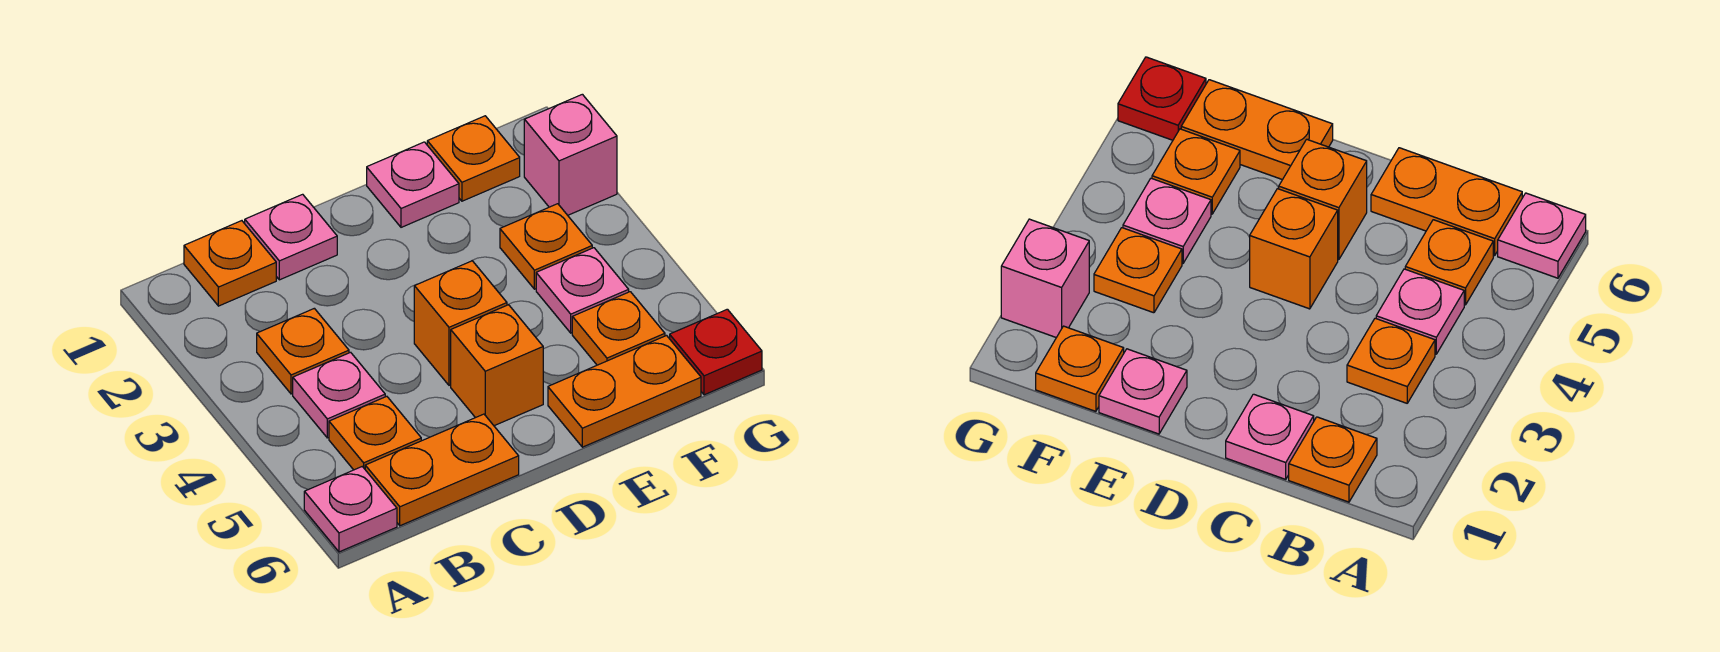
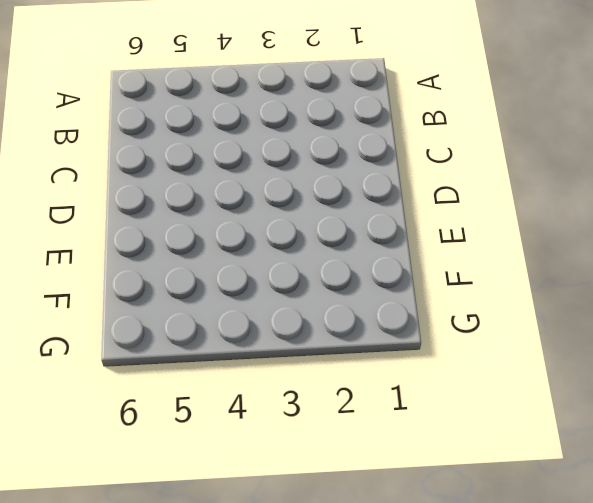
none -> pink 1x1 plate [304,467,397,552]
none -> orange 1x1 plate [184,221,276,306]
none -> orange 1x1 plate [257,308,349,394]

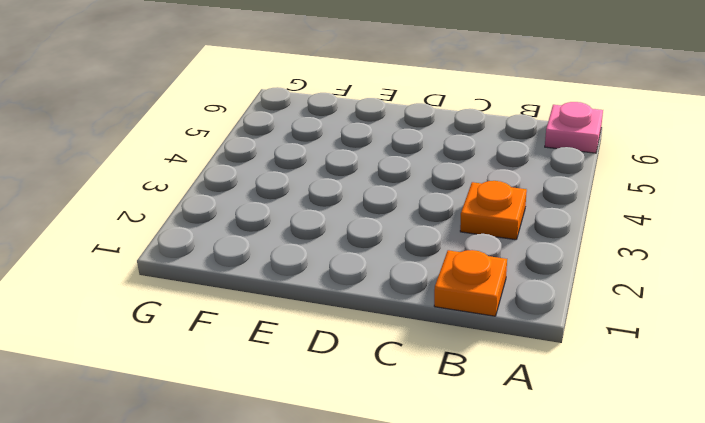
none -> pink 1x1 plate [293,352,385,438]
none -> orange 1x1 plate [329,396,421,470]
none -> orange 1x2 plate [365,414,519,526]

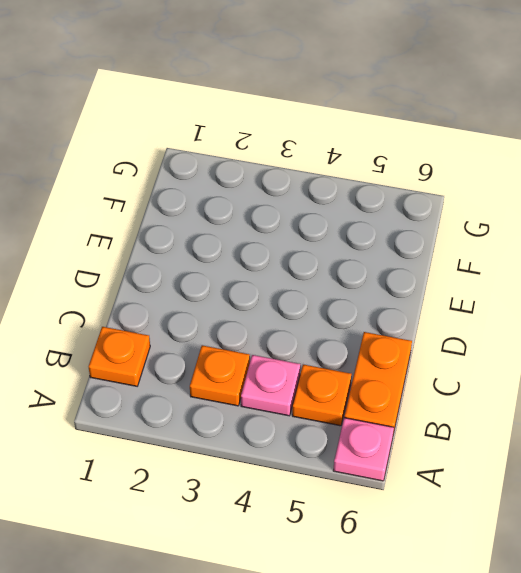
none -> pink 1x1 plate [245,194,337,280]
none -> orange 1x1 brick [414,261,507,385]
none -> orange 1x1 brick [451,305,543,426]

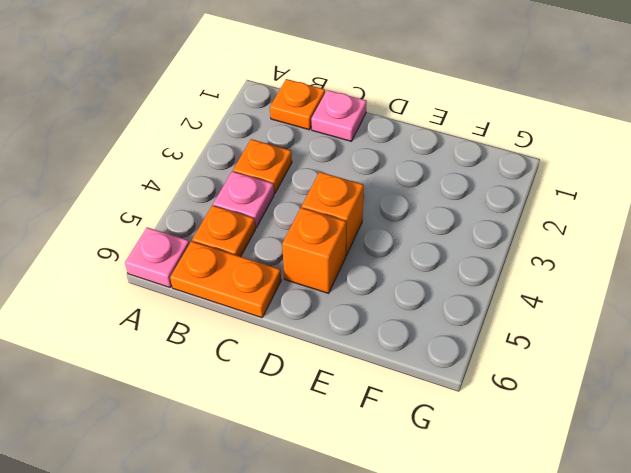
none -> pink 1x1 plate [367,142,459,227]
none -> orange 1x2 plate [548,336,701,447]
none -> orange 1x1 plate [427,116,520,201]

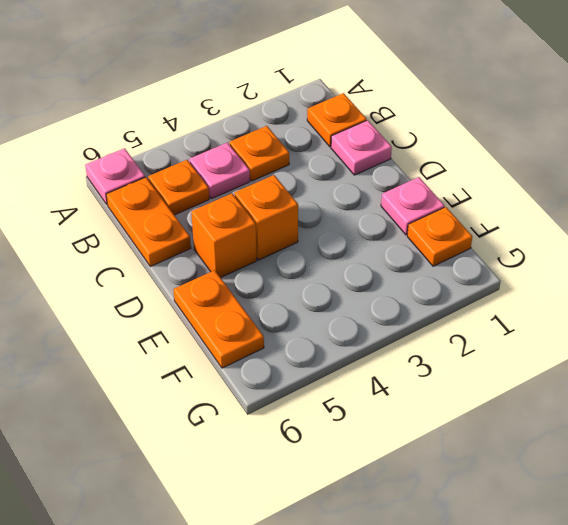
none -> orange 1x1 plate [500,204,592,289]
none -> pink 1x1 plate [536,248,629,333]
none -> orange 1x1 plate [572,292,665,365]

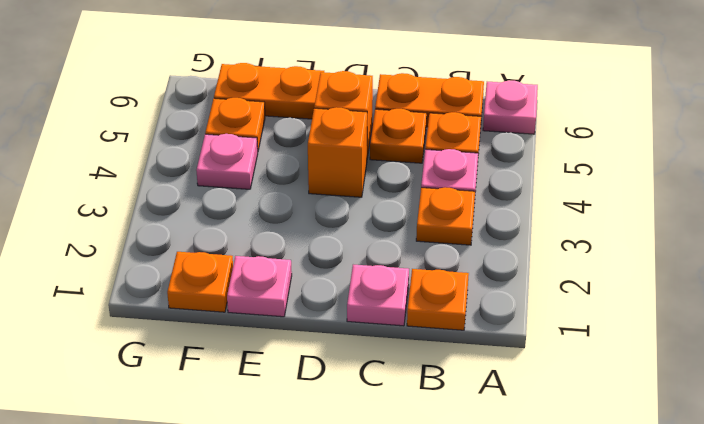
orange 1x1 plate [370,109,427,163] -> orange 1x1 plate moved to [500,204,592,289]
none -> pink 1x1 brick [524,94,617,215]
none -> red 1x1 plate [670,309,762,395]

